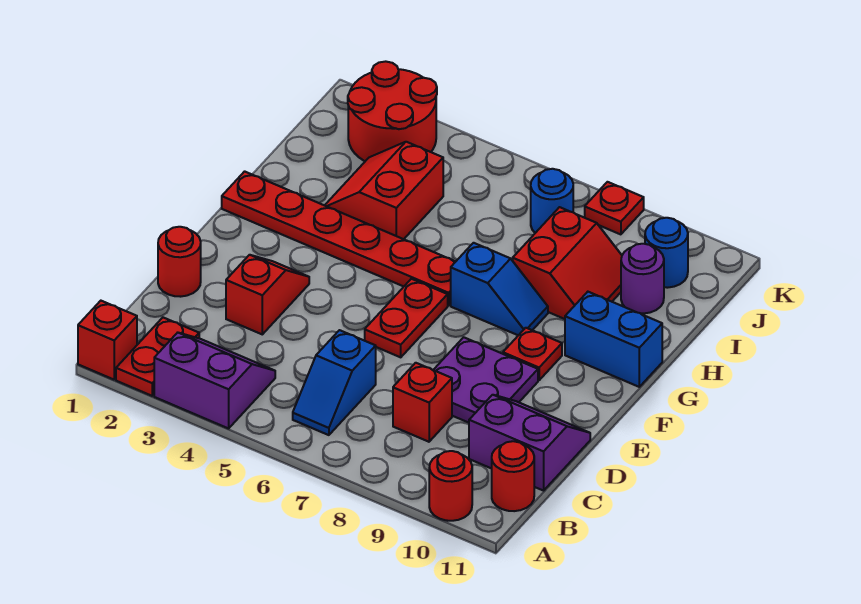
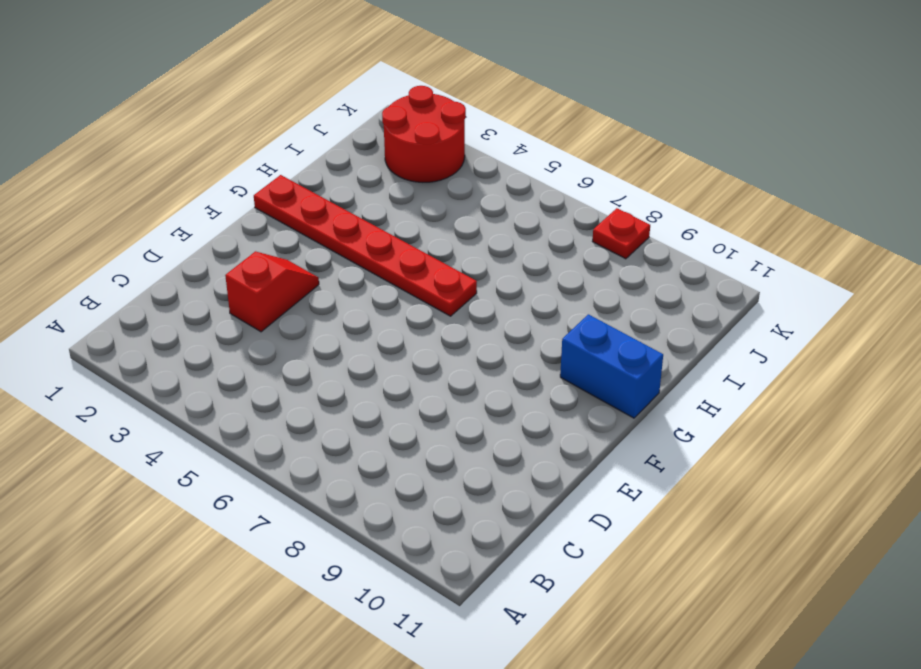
none -> red 1x1 brick [78,301,137,380]
none -> red 1x2 plate [116,318,199,396]
none -> purple 2x2 slope [154,333,275,428]

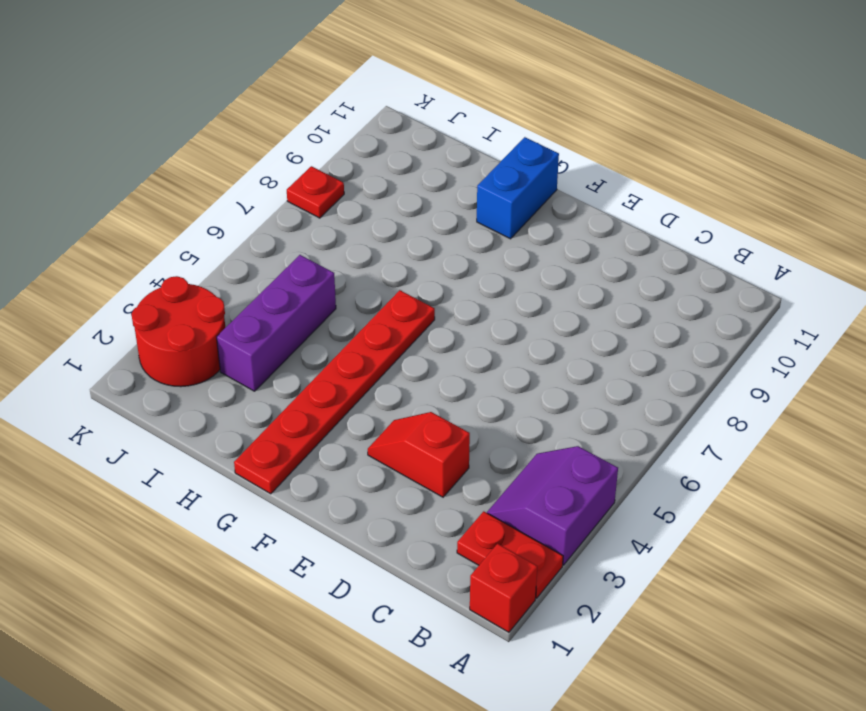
purple 1x3 brick [217,255,336,391] -> red 2x2 slope [325,142,443,239]
none -> red 1x1 round brick [429,451,472,521]
none -> blue 1x2 slope [293,330,376,435]
none -> red 1x1 round brick [492,441,534,511]

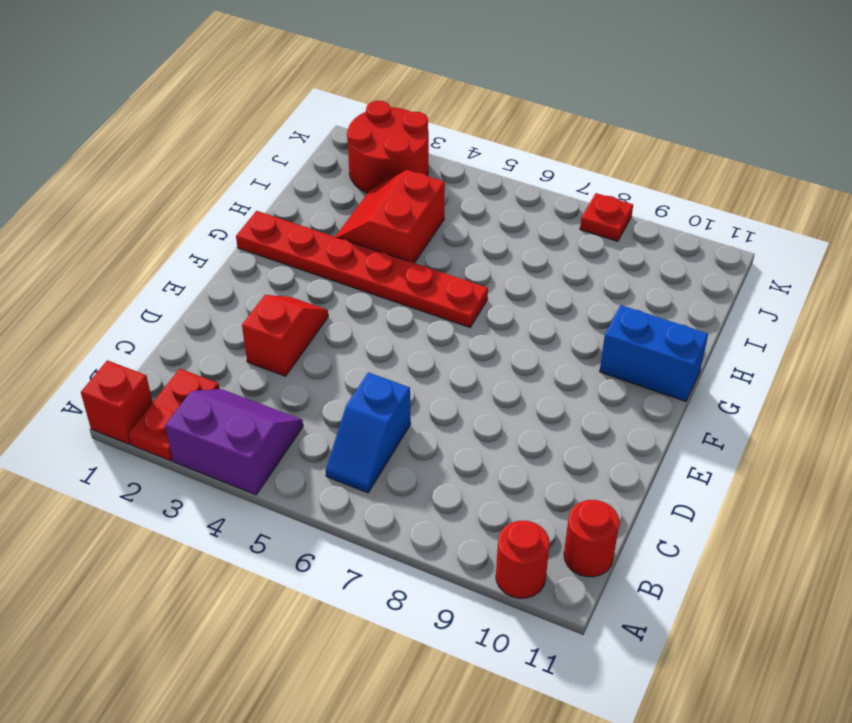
none -> red 1x1 brick [393,363,452,442]
none -> purple 2x2 slope [469,395,590,491]
none -> red 1x1 round brick [158,227,201,297]

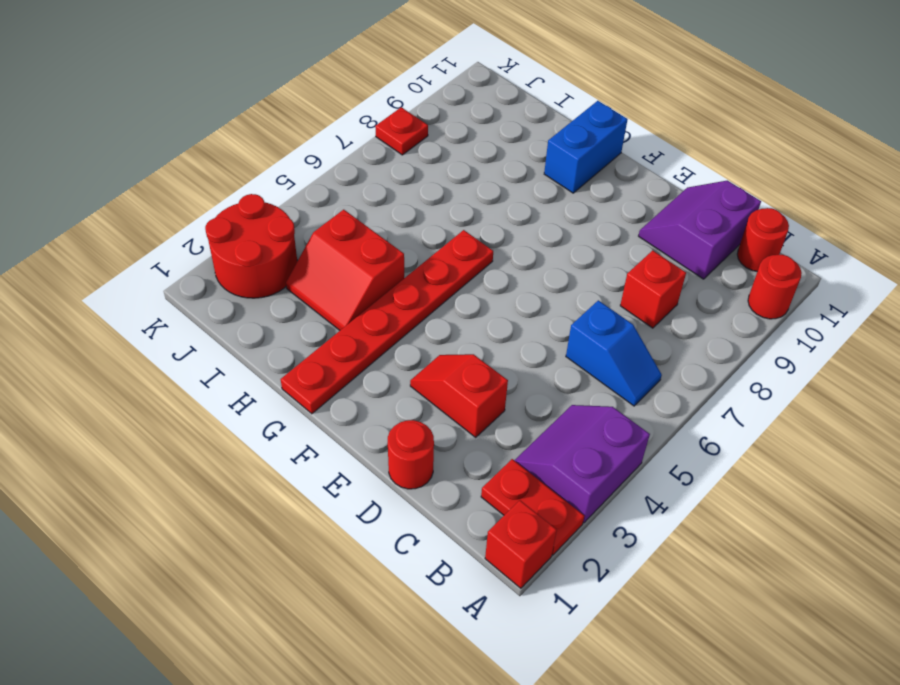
none -> purple 2x2 plate [434,337,538,423]
none -> red 1x2 plate [365,279,448,357]
none -> red 1x1 plate [503,328,562,380]

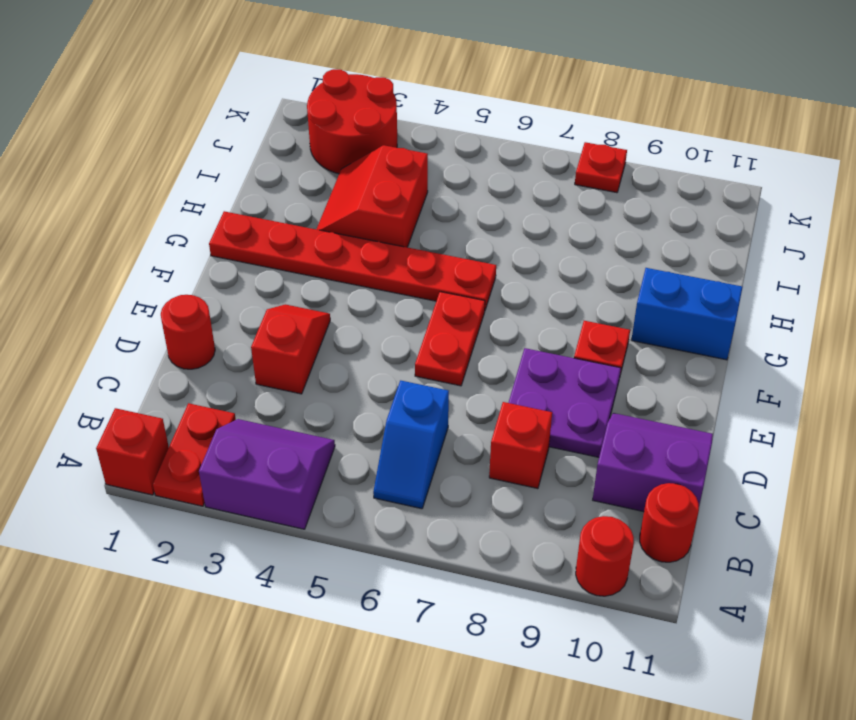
none -> blue 1x2 slope [451,243,548,335]
none -> red 2x2 slope [513,207,622,319]
none -> purple 1x1 round brick [621,244,664,313]

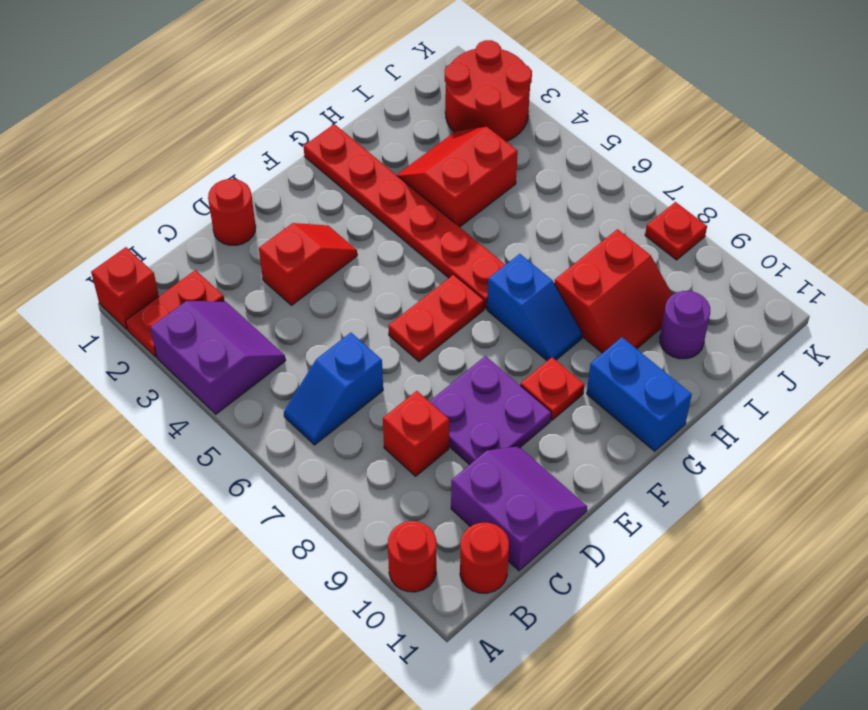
none -> blue 1x1 round brick [531,169,573,233]
none -> blue 1x1 round brick [645,218,688,288]

